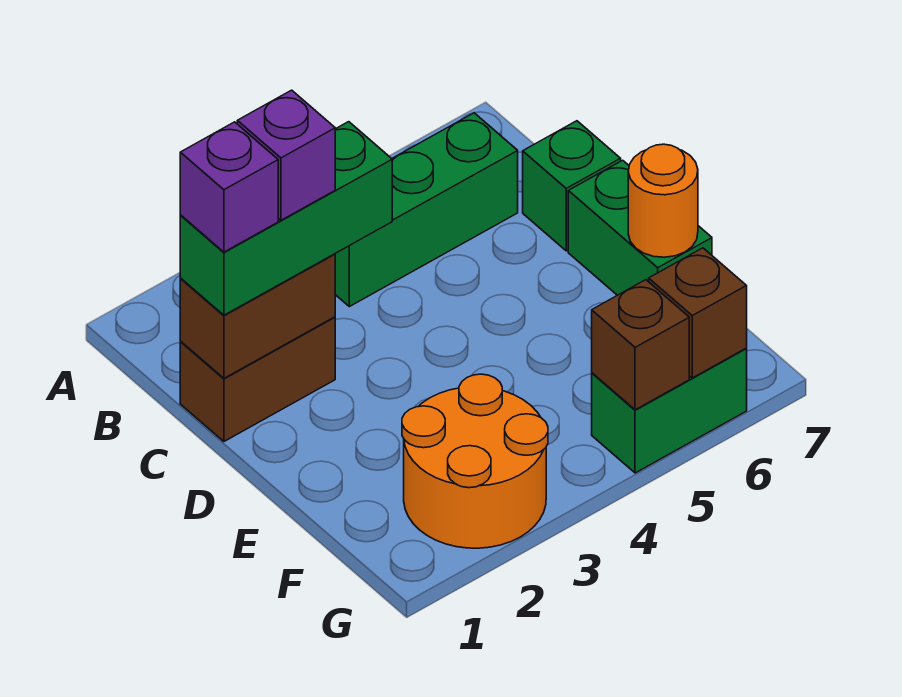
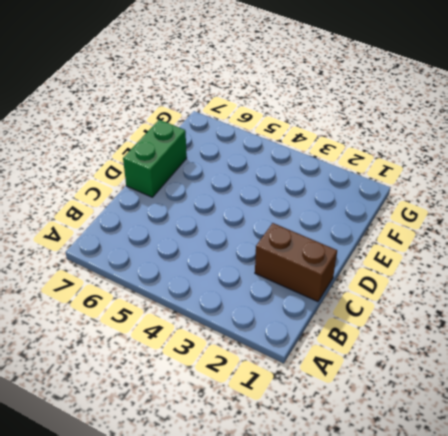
none -> green 1x3 brick [335,113,518,307]
none -> green 1x1 brick [523,121,621,251]
none -> orange 2x2 round brick [402,374,548,548]

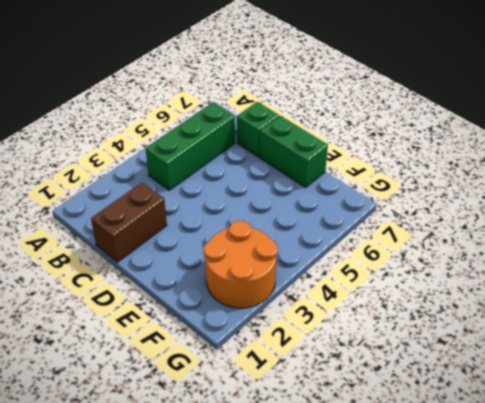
none -> green 1x2 brick [592,349,747,473]
none -> brown 1x2 brick [180,254,335,378]
none -> orange 1x1 round brick [628,144,698,257]

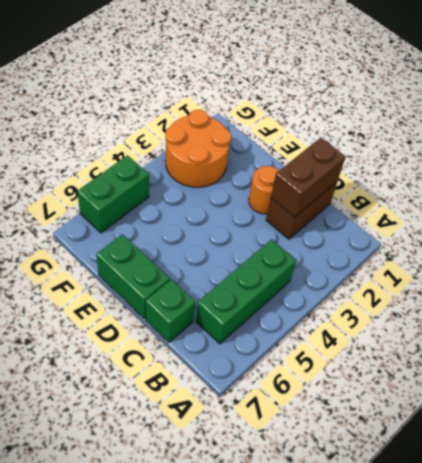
orange 1x1 round brick [249,166,279,214] -> orange 1x1 round brick moved to [628,144,698,257]
none -> brown 1x1 brick [592,280,689,410]
none -> brown 1x1 brick [649,248,747,378]
none -> green 1x3 brick [180,122,392,315]

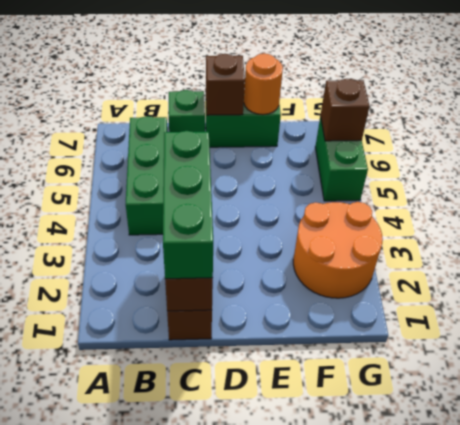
brown 1x1 brick [206,54,245,115] -> brown 1x1 brick moved to [592,280,689,410]
none -> purple 1x1 brick [180,122,278,252]
none -> purple 1x1 brick [237,90,335,220]

